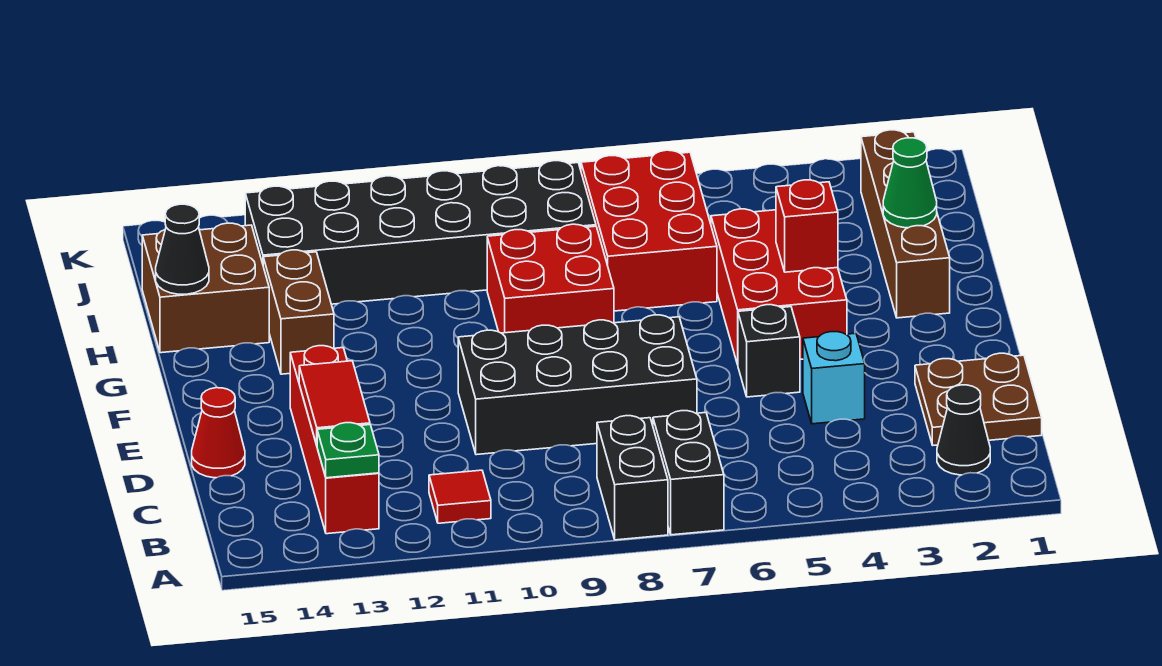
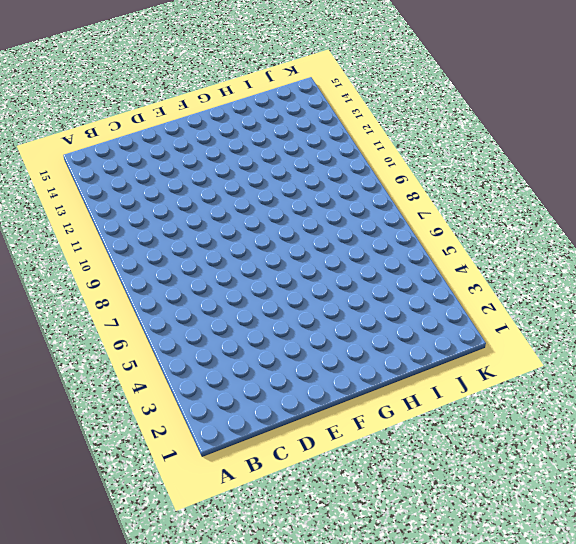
none -> black 1x2 brick [653,411,724,535]
none -> black 1x2 brick [597,416,668,540]
none -> black 1x1 cone [937,385,990,475]

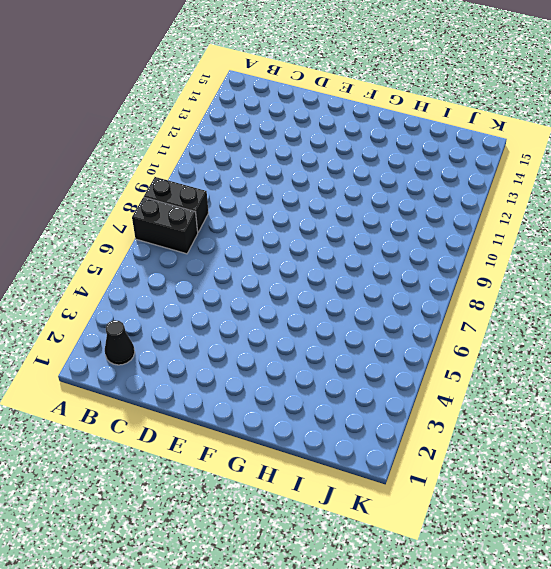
none -> red 1x1 tile [429,470,491,523]
none -> red 1x4 brick [290,346,379,534]
none -> brown 2x2 plate [915,353,1042,445]

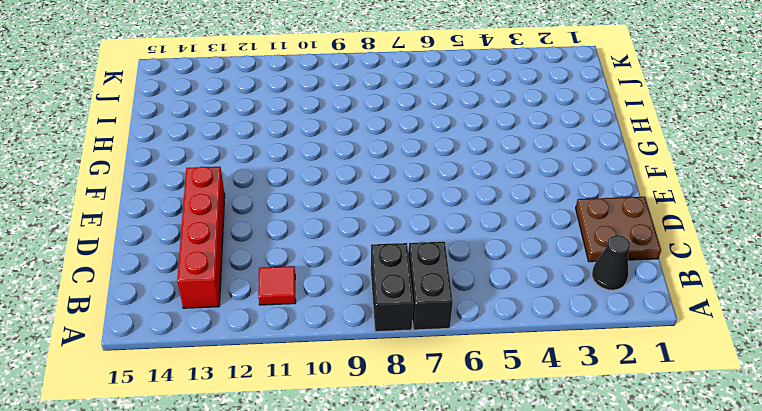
none -> cyan 1x1 brick [803,332,865,424]
none -> black 2x4 brick [458,315,697,455]
none -> red 1x1 cone [192,388,245,478]

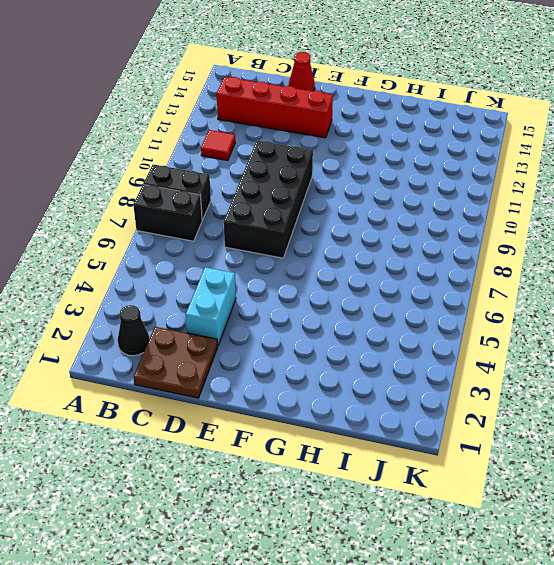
cyan 1x2 brick [186,267,236,345] -> cyan 1x1 brick [803,332,865,424]
none -> black 1x1 brick [738,305,800,397]
none -> red 2x3 brick [711,209,847,365]
none -> brown 1x4 brick [861,130,950,318]

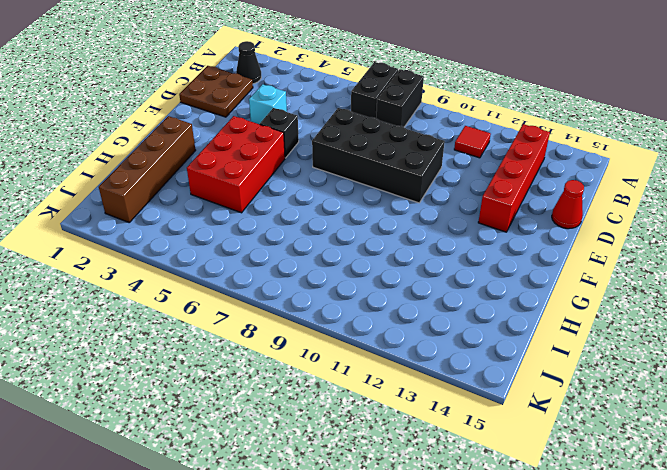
none -> red 2x2 brick [487,224,614,333]
none -> brown 1x2 brick [263,250,334,374]
none -> red 2x3 brick [581,150,717,311]

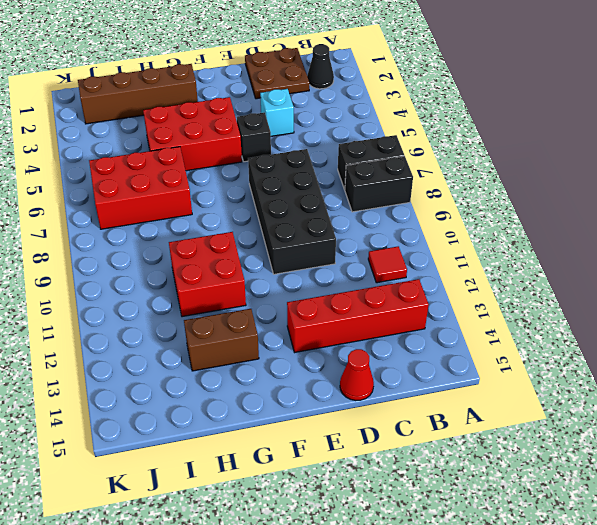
red 2x2 brick [169,232,246,317] -> red 2x2 brick moved to [487,224,614,333]
none -> brown 2x2 brick [142,223,269,353]
none -> black 2x6 brick [245,161,596,304]
none -> green 1x1 plate [317,423,379,478]

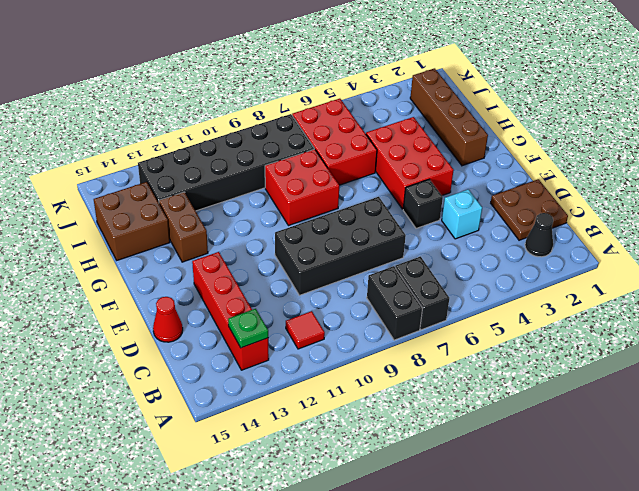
none -> red 1x2 tile [299,361,370,445]
none -> red 1x1 brick [776,180,838,272]
none -> green 1x1 cone [883,138,937,228]

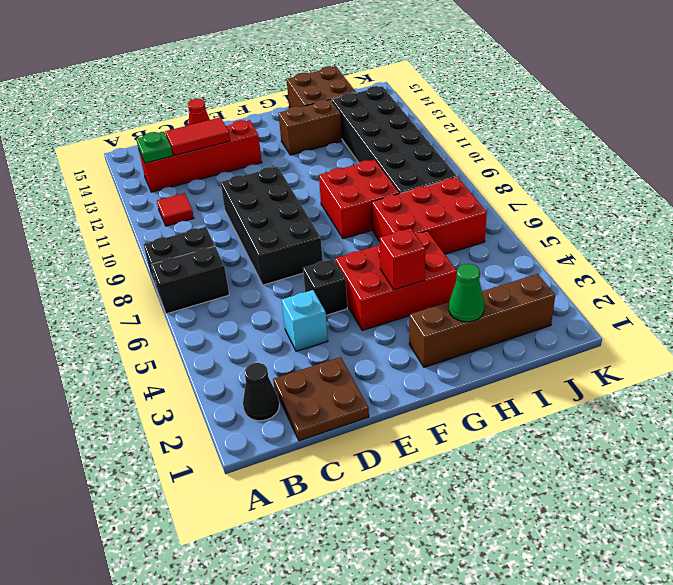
none -> black 1x1 cone [156,204,209,294]

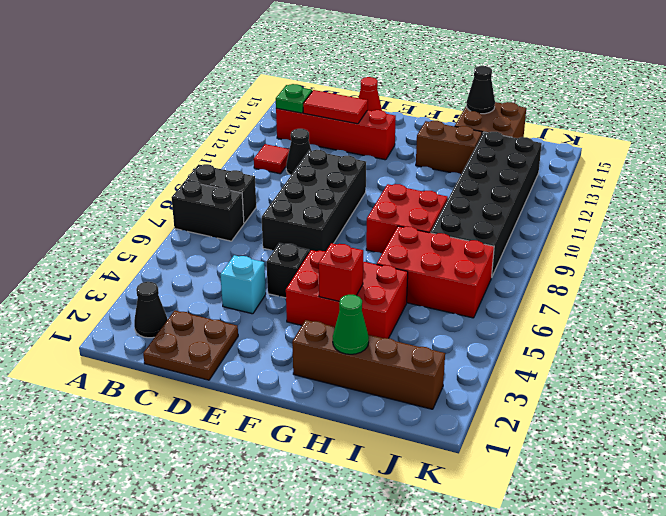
black 1x1 cone [286,129,311,175] -> none

